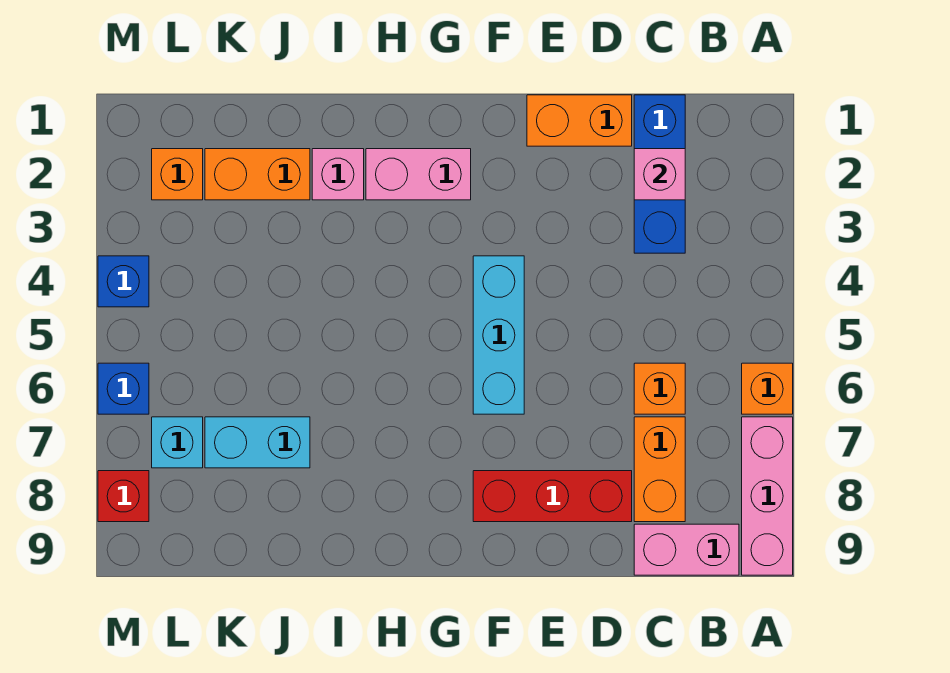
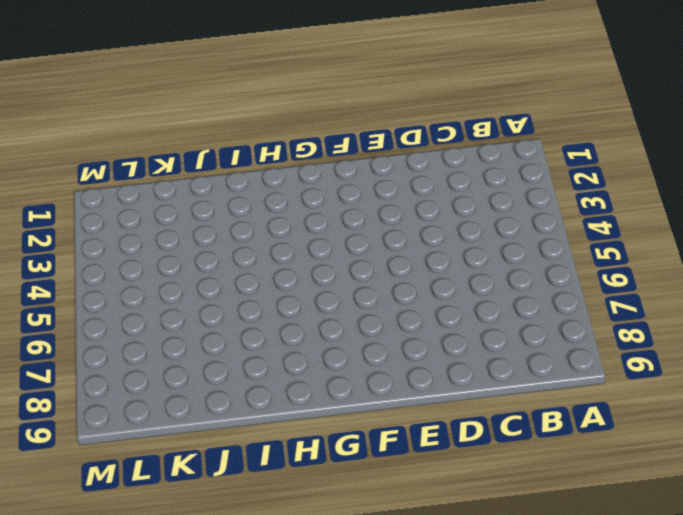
none -> orange 1x1 brick [742,363,793,414]
none -> pink 1x3 brick [742,417,793,575]
none -> pink 1x2 brick [634,524,739,575]

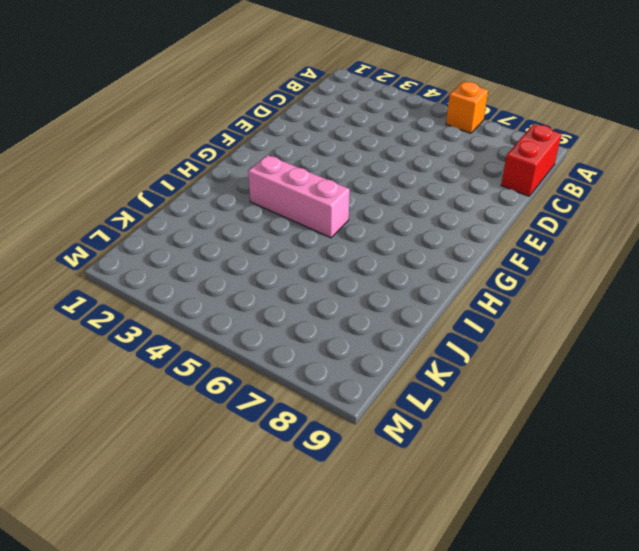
red 1x2 brick [501,124,562,196] -> pink 1x2 brick [634,524,739,575]
pink 1x3 brick [248,155,350,238] -> pink 1x3 brick moved to [742,417,793,575]
none -> blue 1x3 brick [634,95,685,253]
none -> orange 1x1 brick [634,363,685,414]
none -> orange 1x2 brick [634,417,685,522]

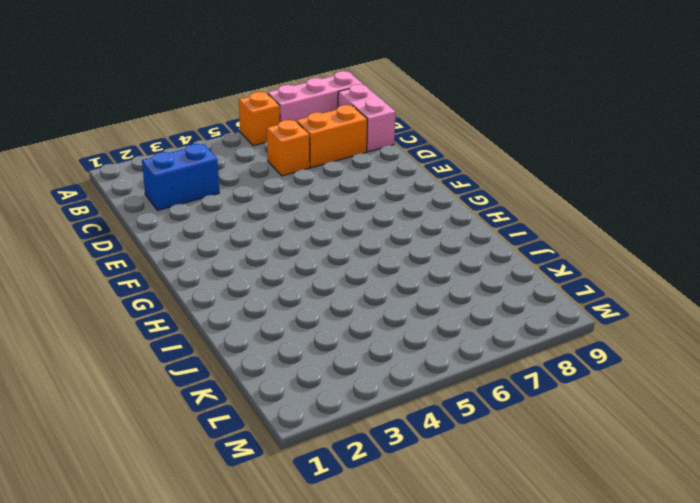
blue 1x2 brick [142,144,219,211] -> blue 1x3 brick [634,95,685,253]
none -> orange 1x2 brick [527,95,632,146]
none -> red 1x3 brick [473,471,632,522]
none -> cyan 1x3 brick [473,256,524,414]

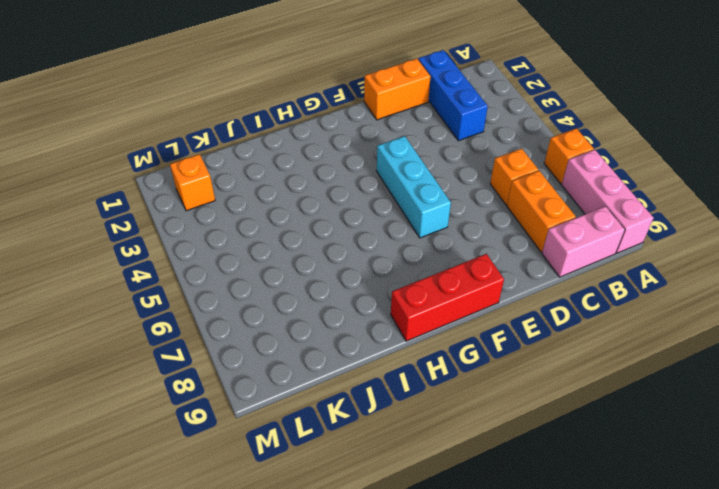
red 1x3 brick [391,254,504,341] -> red 1x3 brick moved to [473,471,632,522]
none -> pink 1x2 brick [366,149,471,200]
none -> pink 1x1 brick [312,149,364,200]
none -> orange 1x2 brick [205,149,310,200]

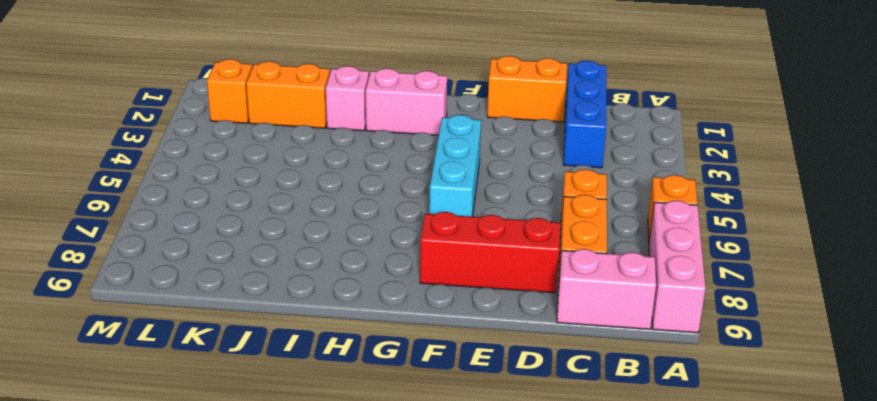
none -> cyan 1x2 brick [205,417,310,468]
none -> cyan 1x1 brick [152,417,203,468]
none -> blue 1x1 brick [98,256,149,307]

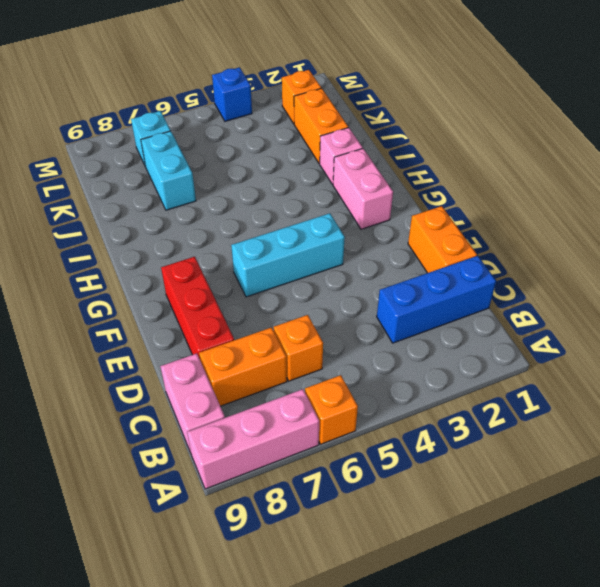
none -> blue 1x1 brick [98,363,149,414]
none -> red 1x1 brick [98,471,149,522]
none -> pink 1x1 brick [634,149,685,200]

